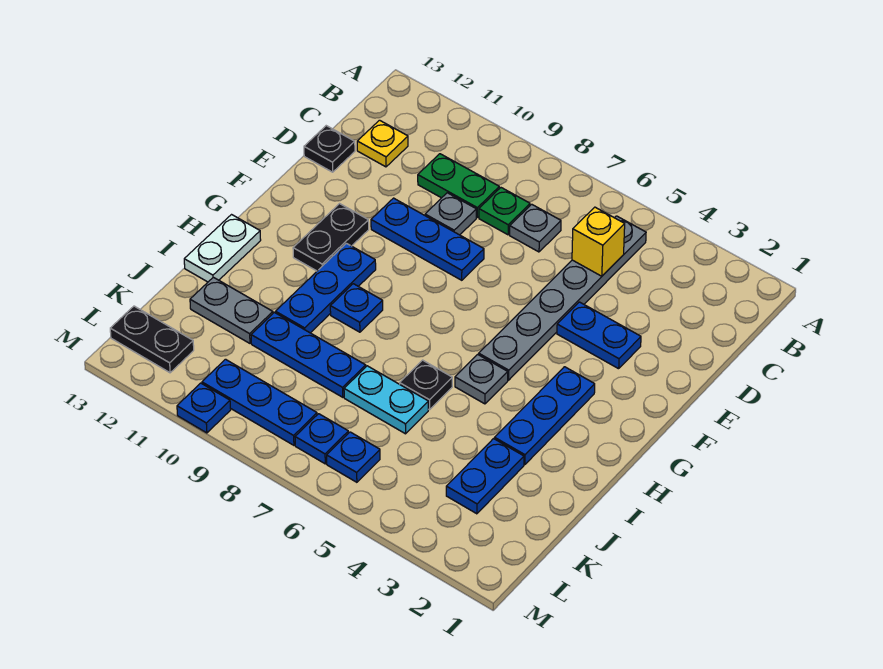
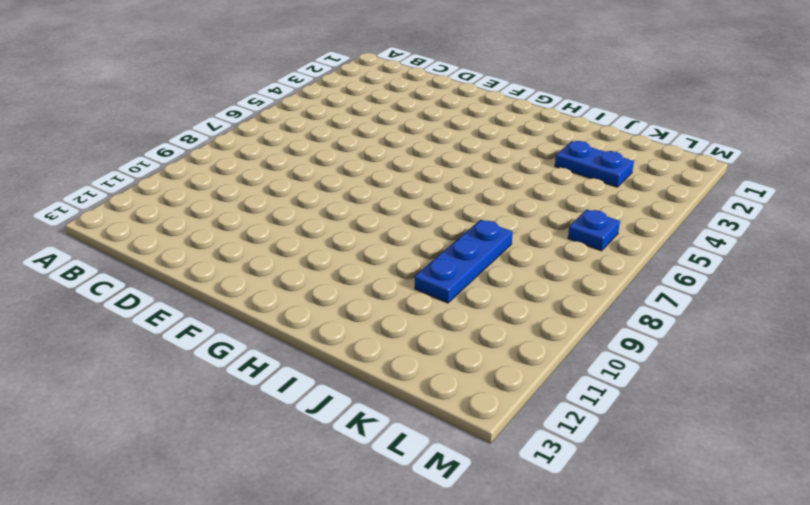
none -> grey 1x6 plate [479,216,646,380]
none -> grey 1x1 plate [510,204,561,252]
none -> green 1x1 plate [479,188,530,235]

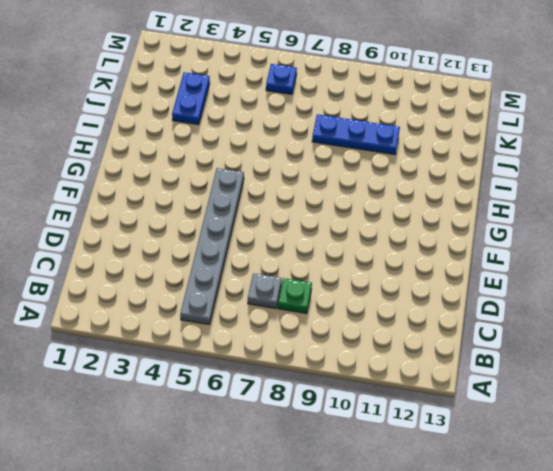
none -> green 1x2 plate [418,154,499,217]
none -> yellow 1x1 plate [357,120,408,167]
none -> grey 1x1 plate [425,193,476,235]

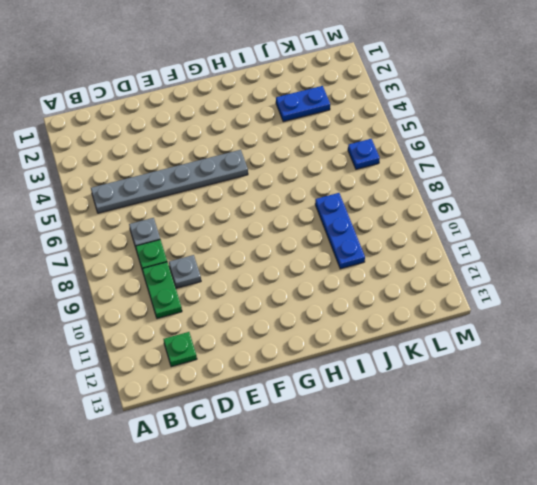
green 1x1 plate [163,332,197,367] -> yellow 1x1 plate [357,120,408,167]
none -> black 1x1 plate [304,126,355,172]
none -> blue 1x2 plate [557,302,641,369]
none -> blue 1x3 plate [371,198,484,280]

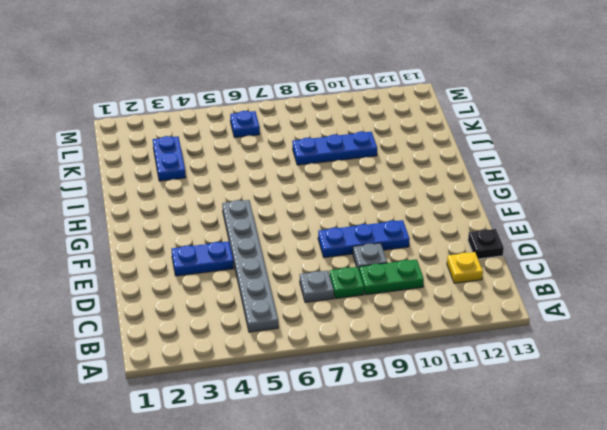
none -> black 1x2 plate [293,204,369,271]
none -> blue 1x3 plate [495,367,595,465]
none -> blue 1x3 plate [275,243,376,333]

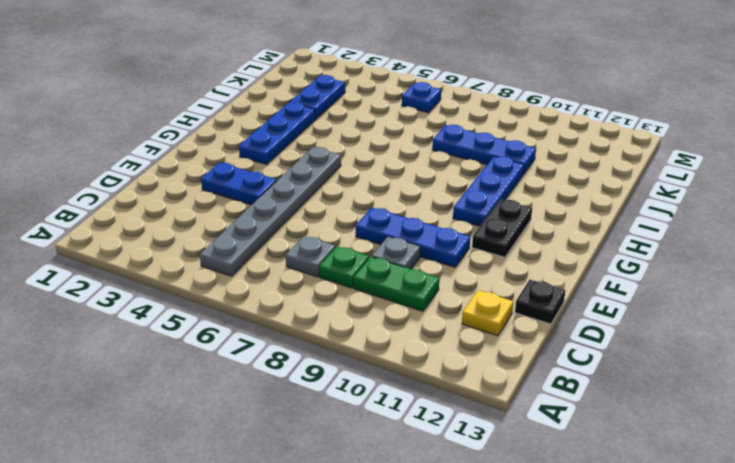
none -> grey 1x1 plate [455,354,508,404]
none -> blue 1x1 plate [330,284,383,332]
none -> white 1x2 plate [184,215,261,282]

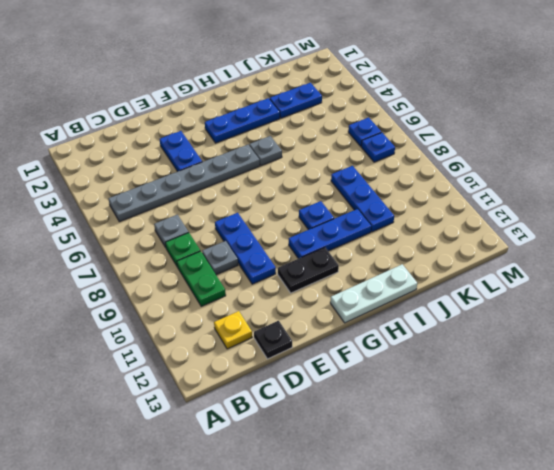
white 1x3 plate [330,264,417,323] -> white 1x2 plate [184,215,261,282]
none -> black 1x1 plate [400,360,452,410]
none -> cyan 1x2 plate [344,366,428,434]
none -> grey 1x2 plate [190,277,273,343]

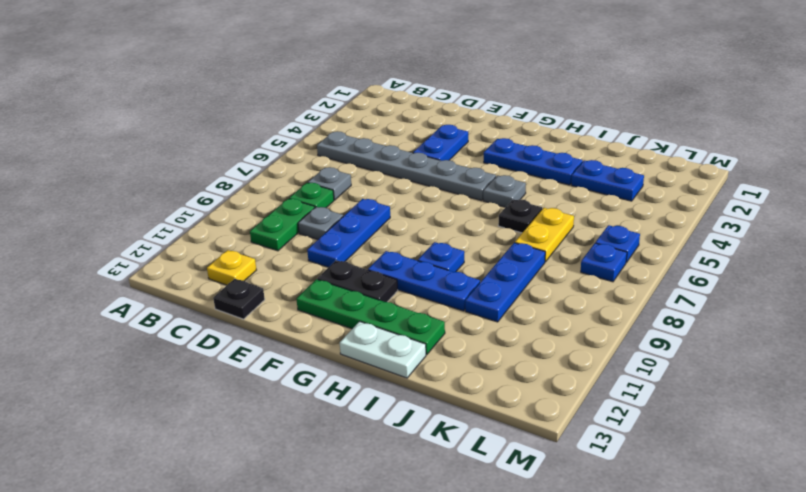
green 1x4 plate [297,279,445,355] -> none
yellow 1x2 plate [515,208,574,262] -> cyan 1x2 plate [344,366,428,434]
none -> grey 1x2 plate [190,277,273,343]
none -> blue 1x3 plate [202,359,317,445]
none -> black 1x2 plate [110,306,194,373]

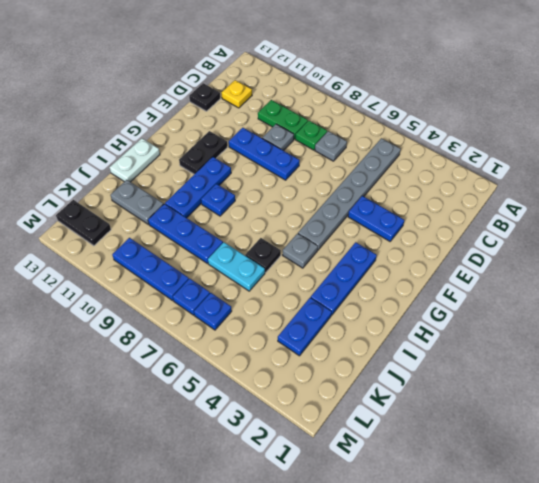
none -> blue 1x1 plate [177,383,231,433]
none -> yellow 1x1 brick [572,207,625,276]

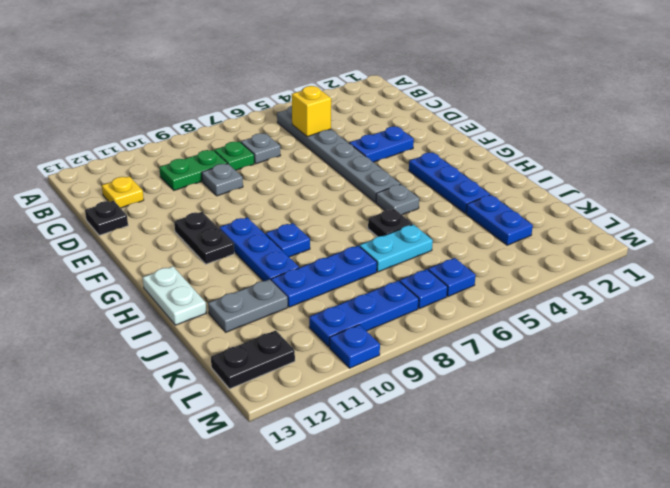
none -> blue 1x3 plate [371,198,484,280]

